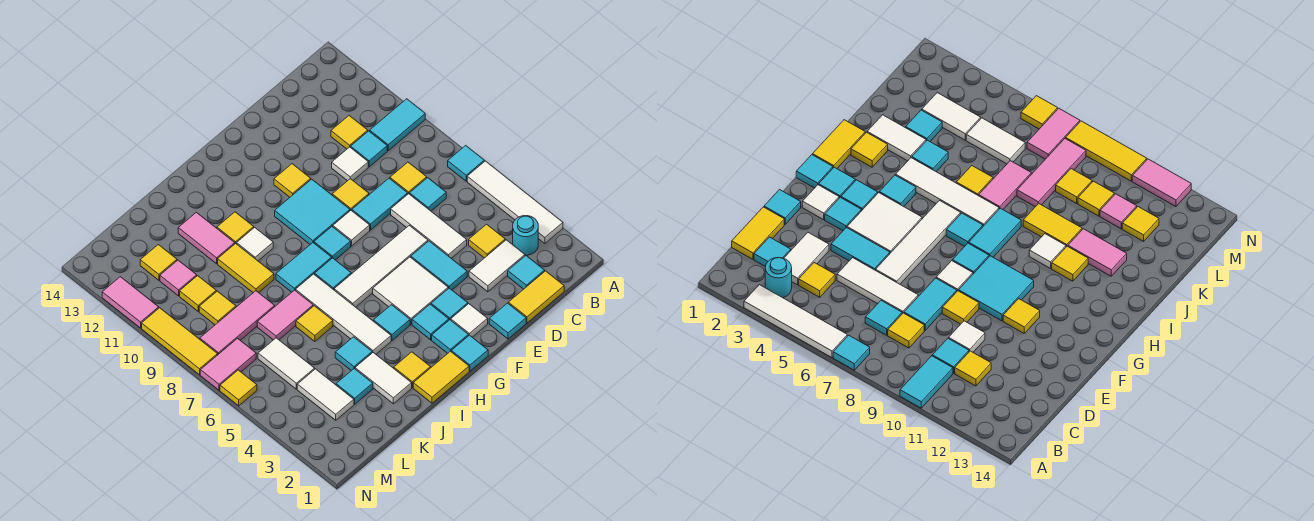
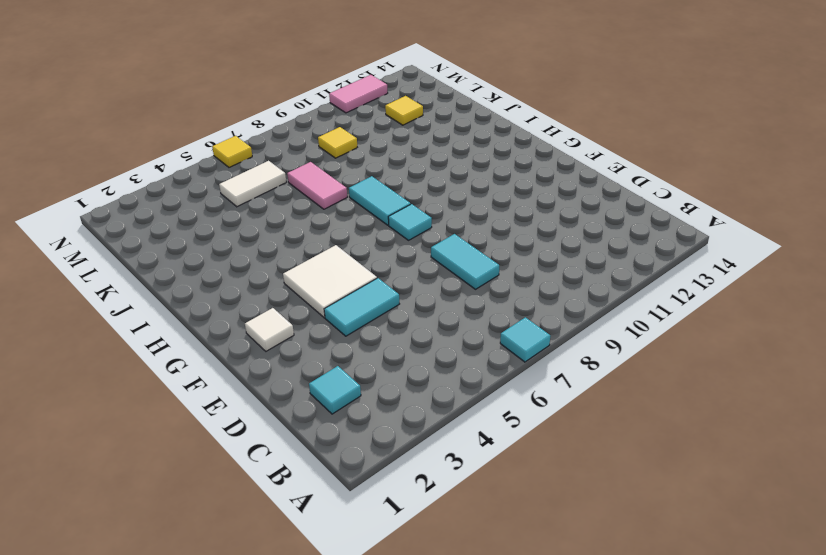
none -> white 1x4 tile [467,161,563,243]
none -> cyan 1x2 tile [370,99,425,151]
none -> cyan 1x1 round brick [513,216,538,255]
none -> yellow 1x2 tile [508,271,564,323]

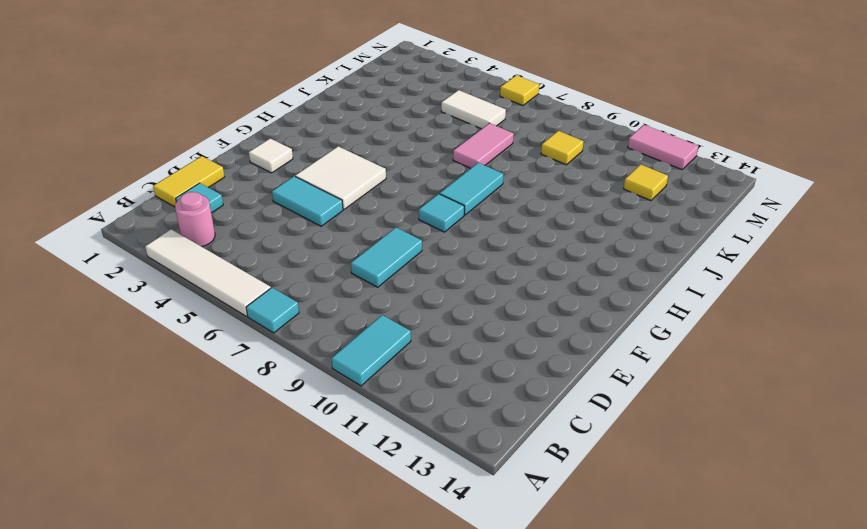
pink 1x1 round brick [175,192,215,247] -> cyan 1x1 round brick [513,216,538,255]
none -> white 1x2 tile [469,240,525,292]
none -> yellow 1x1 tile [469,224,505,258]
none -> cyan 1x1 tile [410,178,446,211]
none -> yellow 1x1 tile [390,162,427,194]

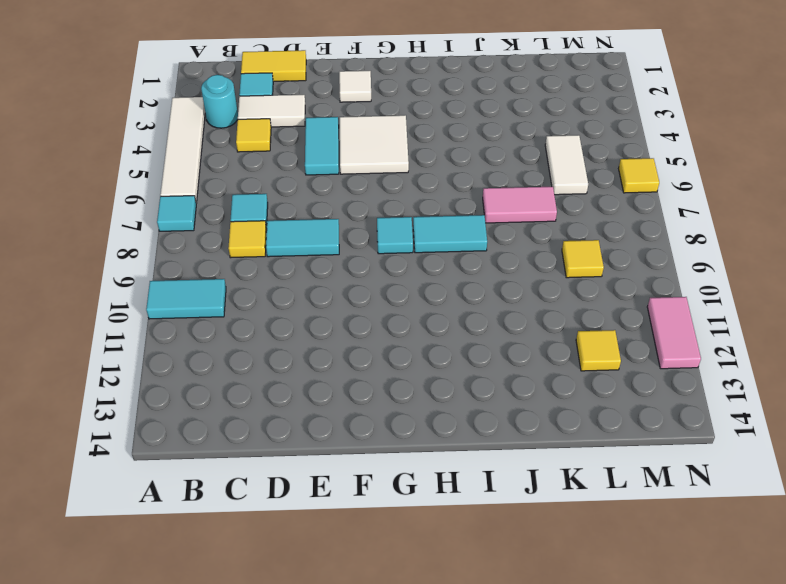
none -> cyan 1x1 tile [351,131,387,167]
none -> yellow 1x1 tile [331,116,368,149]
none -> white 1x3 tile [391,194,467,258]
none -> white 1x1 tile [332,147,368,181]

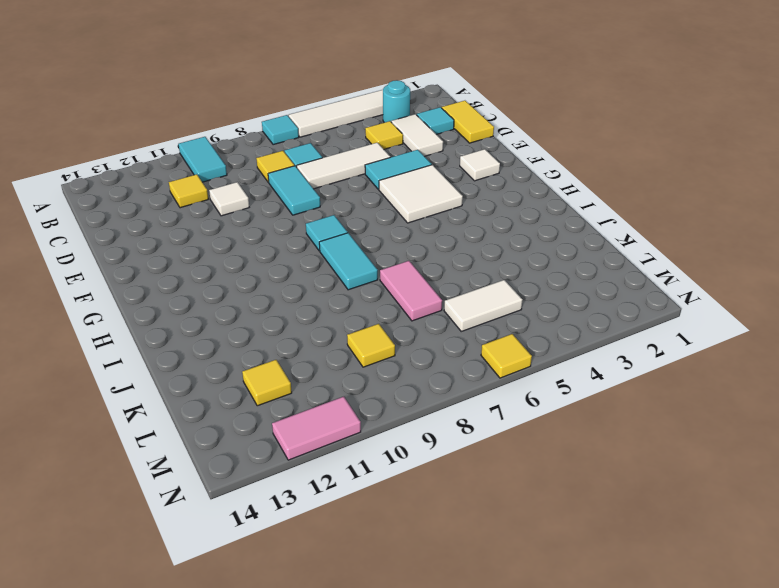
none -> cyan 1x1 tile [351,131,387,167]
none -> cyan 1x1 tile [489,303,526,339]
none -> white 1x4 tile [334,225,428,307]
none -> yellow 1x1 tile [332,179,369,211]

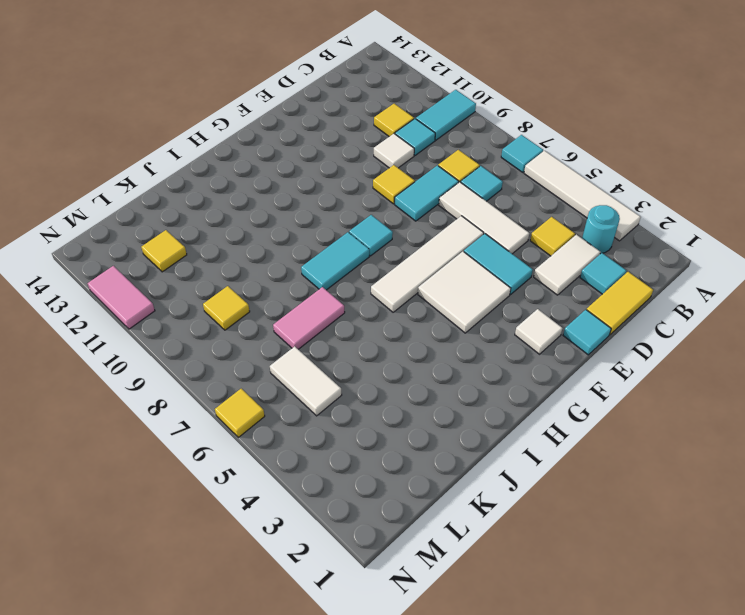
none -> cyan 1x1 tile [431,288,468,320]
none -> white 1x1 tile [333,211,370,246]
none -> cyan 2x2 tile [275,179,350,244]
none -> yellow 1x1 tile [274,164,311,197]

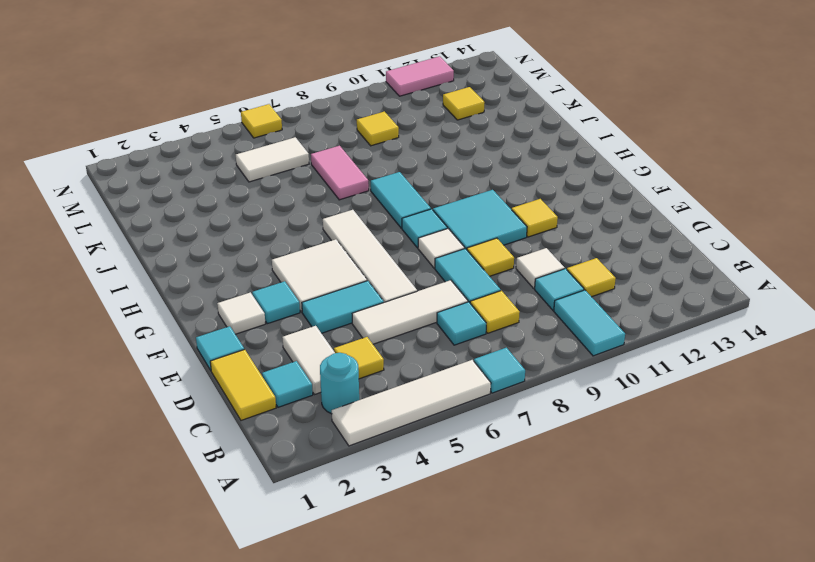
none -> cyan 1x1 tile [451,335,488,371]
none -> cyan 1x1 tile [432,320,469,353]
none -> cyan 1x1 tile [412,304,449,340]
none -> yellow 1x2 tile [413,351,469,403]

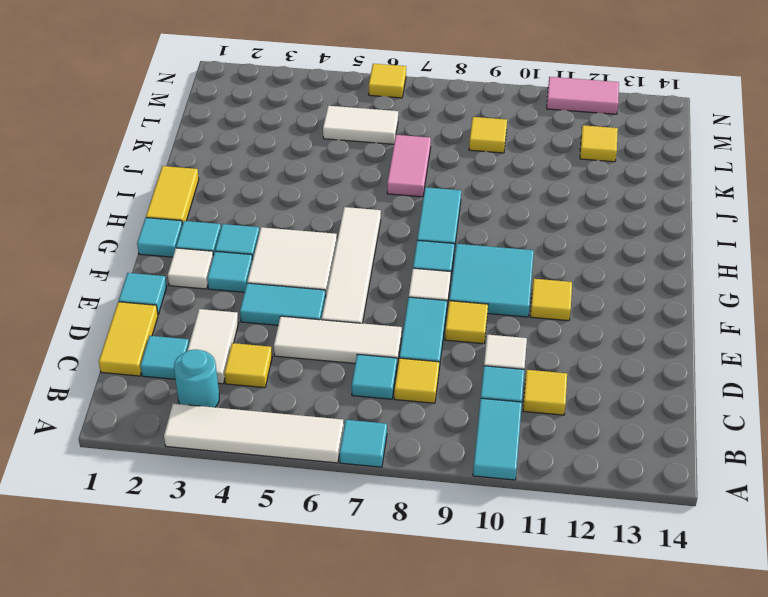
none -> cyan 1x1 tile [373,305,410,340]
none -> cyan 1x1 tile [315,258,351,290]
none -> yellow 1x1 tile [394,352,431,388]
none -> white 1x4 tile [296,274,391,354]

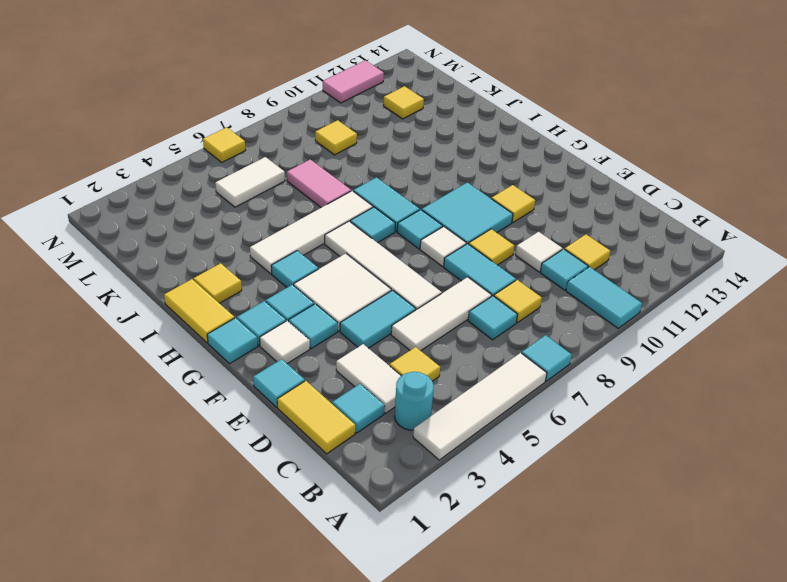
none -> white 1x1 tile [237,227,273,261]
none -> yellow 1x1 tile [217,212,254,244]
none -> white 1x2 tile [355,353,412,404]
none -> cyan 1x1 tile [335,337,372,371]

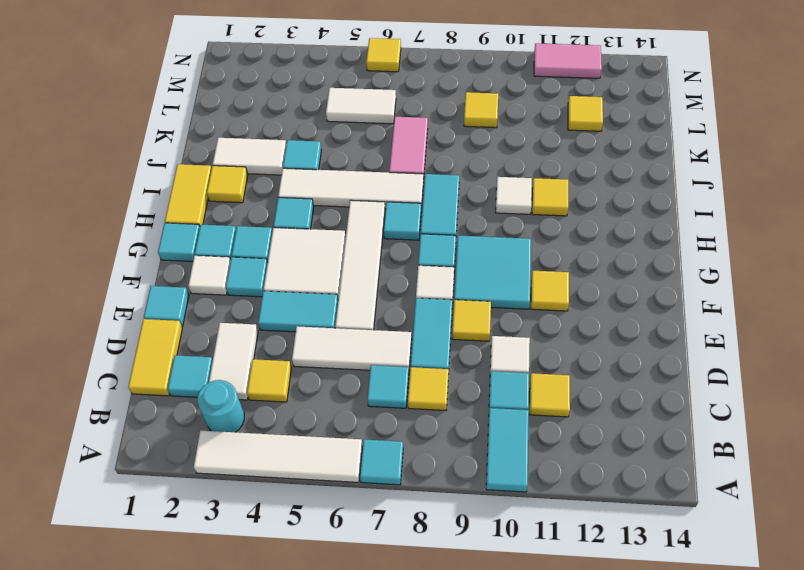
none -> yellow 1x1 tile [296,306,333,342]
none -> yellow 1x2 tile [218,243,274,293]
none -> pink 1x2 tile [178,212,235,264]
none -> cyan 1x1 tile [336,369,373,404]

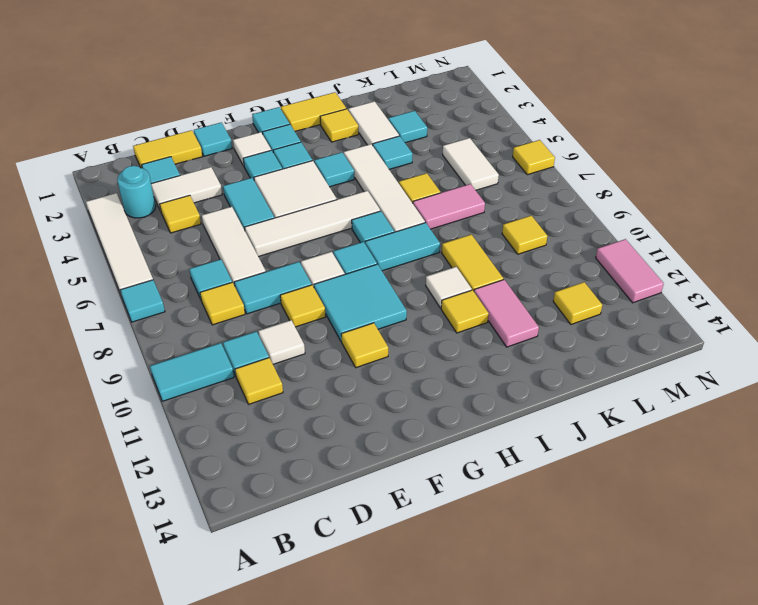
none -> pink 1x3 tile [200,291,275,354]
none -> white 1x2 tile [297,369,354,420]
none -> yellow 1x1 tile [180,276,216,311]
none -> pink 1x1 tile [160,260,197,296]

